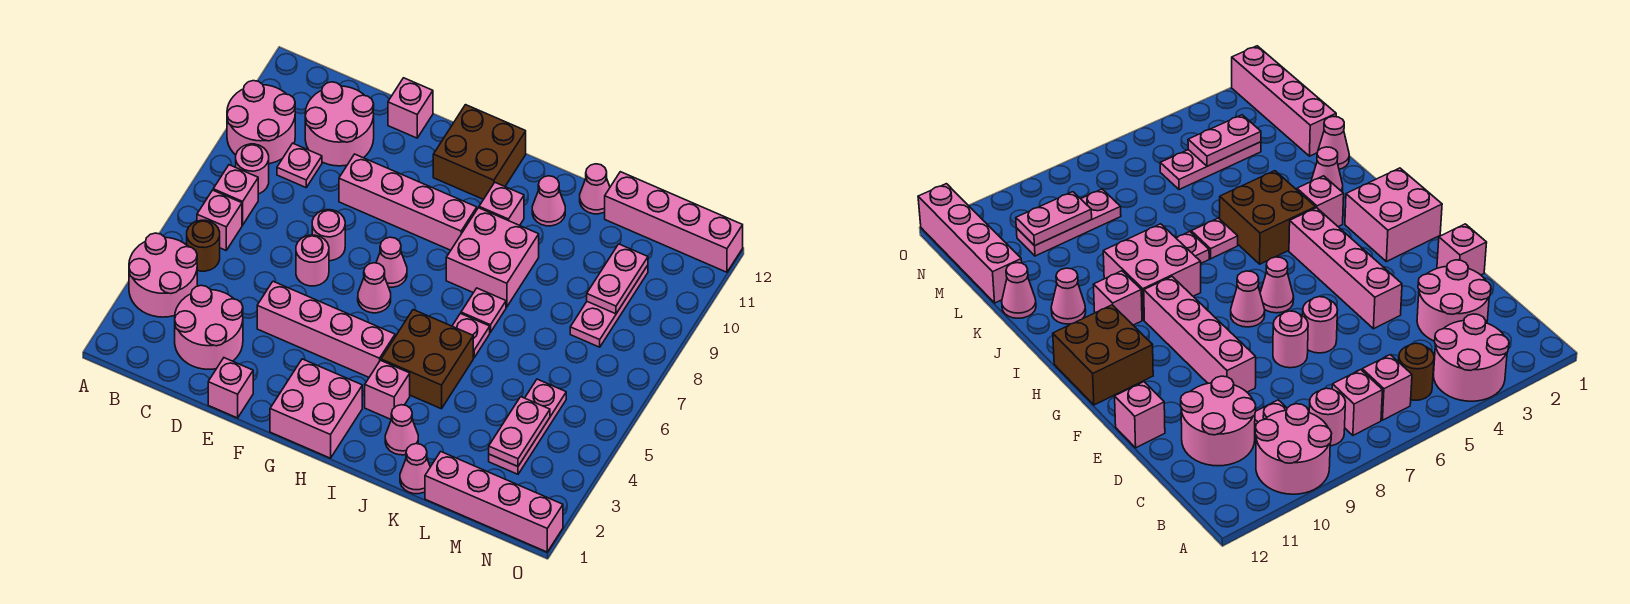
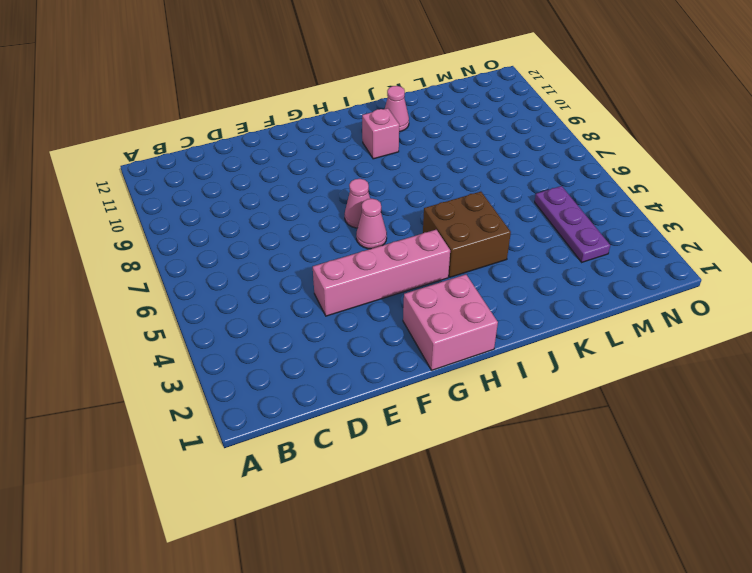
purple 1x3 plate [535,186,610,262] -> pink 1x3 plate [489,379,566,474]
none -> pink 2x2 round brick [129,233,197,317]
none -> pink 2x2 round brick [227,81,295,164]
none -> brown 1x1 round brick [187,220,220,271]
none -> pink 1x1 brick [197,190,242,250]

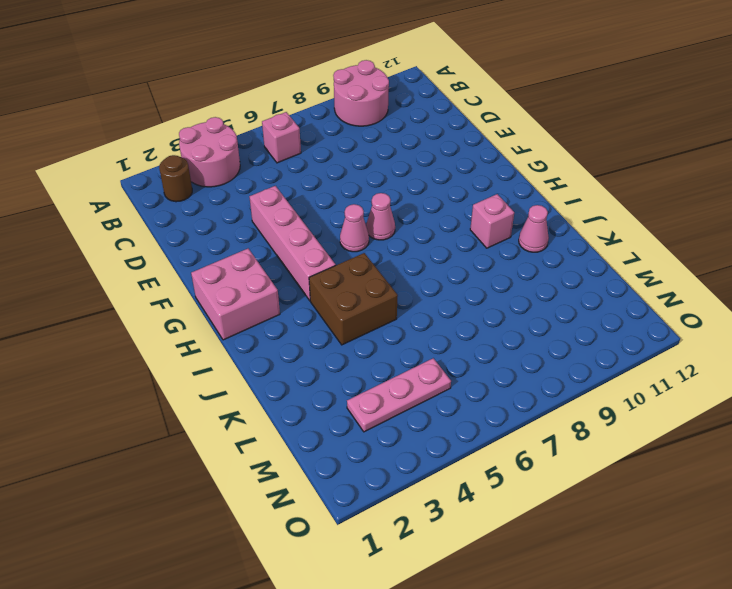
brown 1x1 round brick [159,155,192,202] -> brown 1x1 round brick moved to [187,220,220,271]
none -> pink 1x1 brick [213,165,258,225]
none -> pink 1x1 round brick [236,144,269,194]
none -> pink 2x2 round brick [175,285,243,369]
none -> pink 1x1 plate [277,143,322,187]

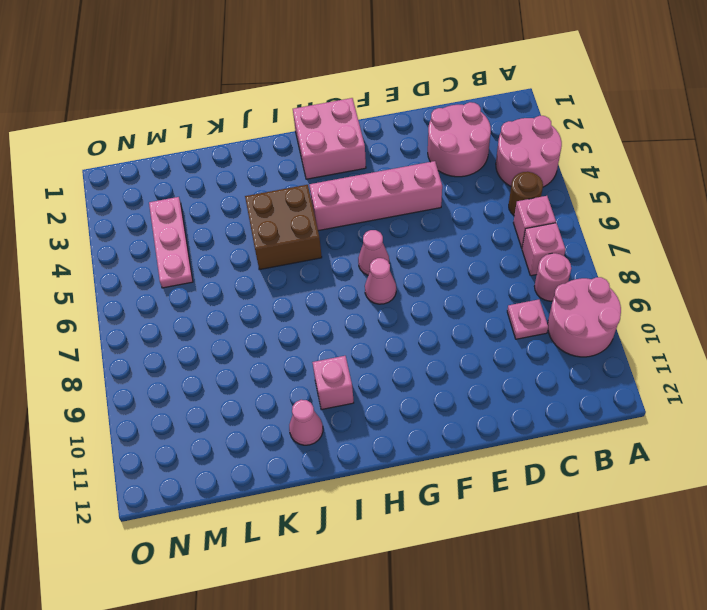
none -> pink 2x2 round brick [305,82,374,166]
none -> pink 1x1 brick [208,358,253,418]
none -> pink 1x1 round brick [296,235,329,286]
none -> pink 1x1 round brick [312,210,345,261]

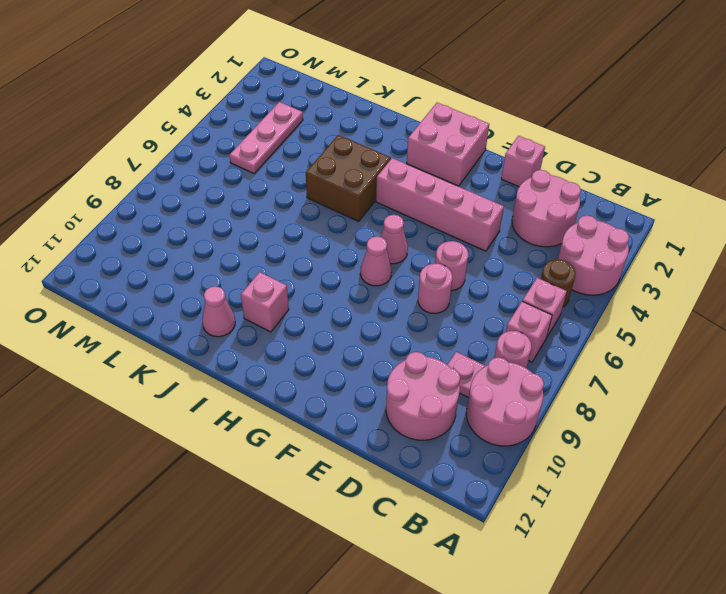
none -> pink 1x4 brick [339,154,477,250]
none -> pink 1x1 brick [388,78,433,138]
none -> brown 2x2 brick [433,105,526,199]
none -> pink 1x1 brick [365,360,410,419]

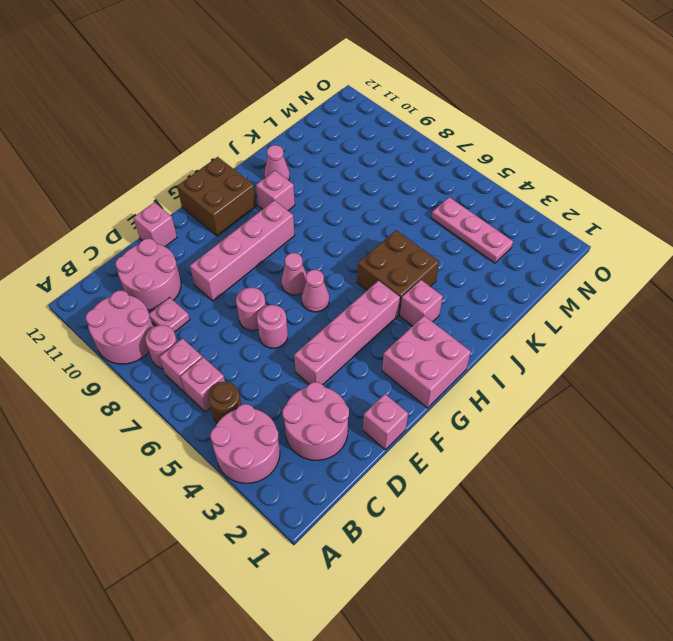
none -> pink 2x2 brick [446,208,539,307]
none -> pink 1x1 cone [385,405,418,455]
none -> pink 1x1 plate [452,314,490,358]
none -> pink 1x1 plate [461,288,506,332]

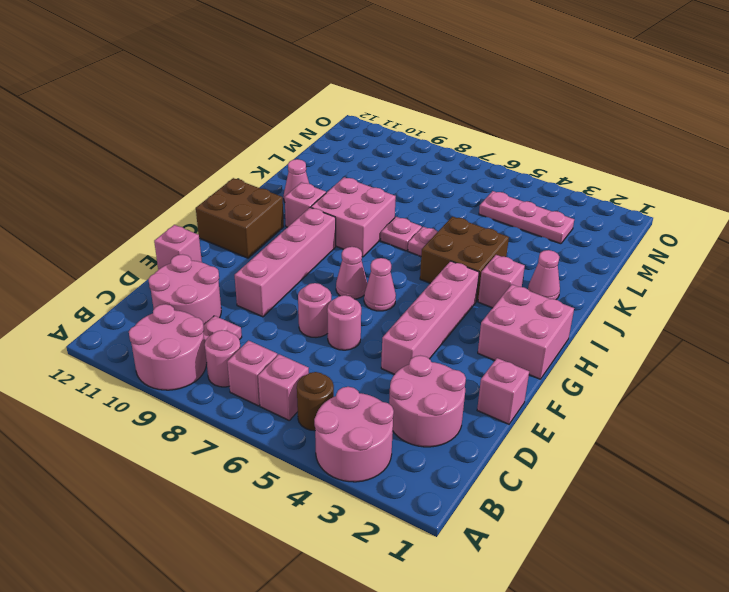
none -> pink 1x1 cone [400,444,430,494]
none -> pink 1x1 cone [580,164,610,214]
none -> pink 1x4 brick [425,452,563,552]
none -> pink 1x4 brick [605,172,743,272]

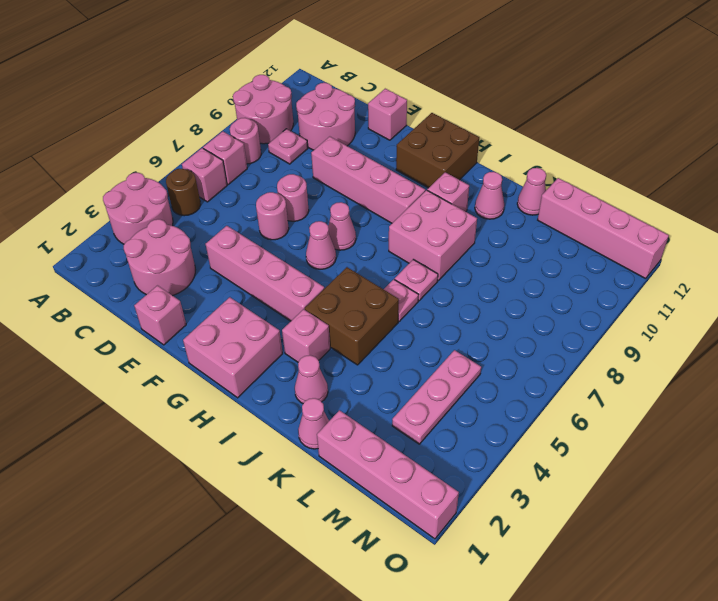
none -> pink 1x3 plate [570,265,648,347]
none -> pink 1x2 plate [489,397,550,466]
none -> pink 1x2 plate [587,244,648,314]

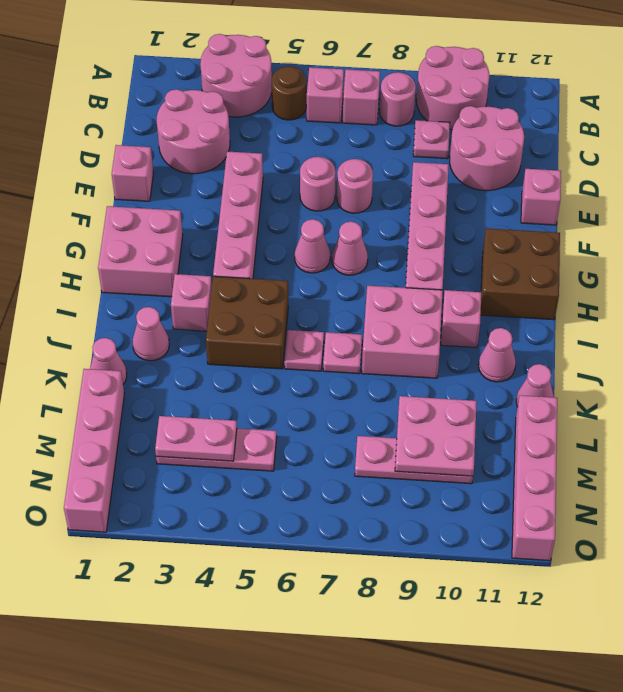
pink 2x2 plate [395,396,477,476] -> pink 1x2 plate [587,244,648,314]

